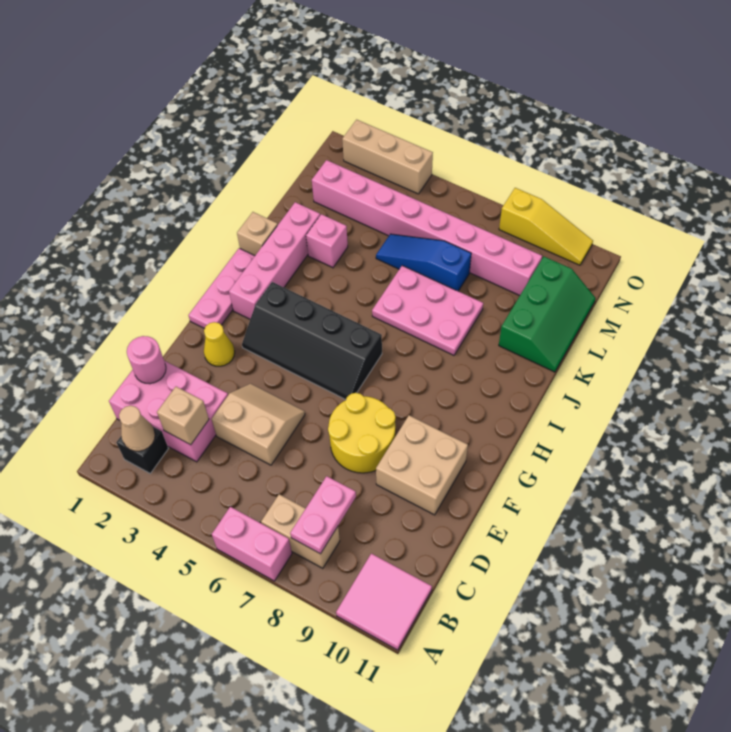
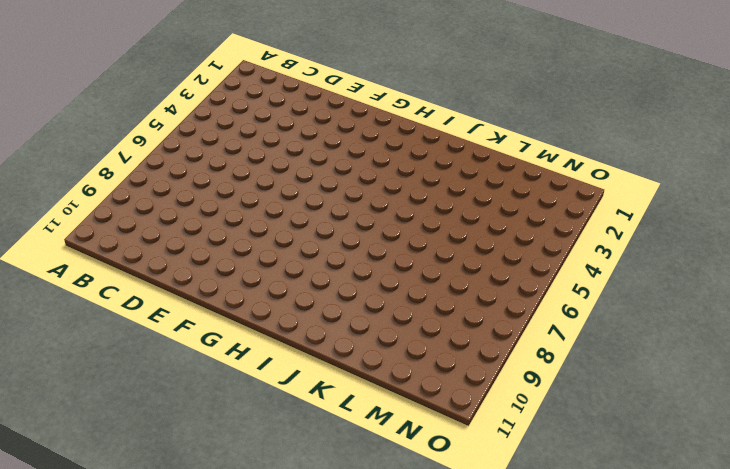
none -> pink 1x2 brick [212,507,292,581]
none -> pink 2x2 tile [336,554,432,650]
none -> black 1x1 brick [116,427,168,474]

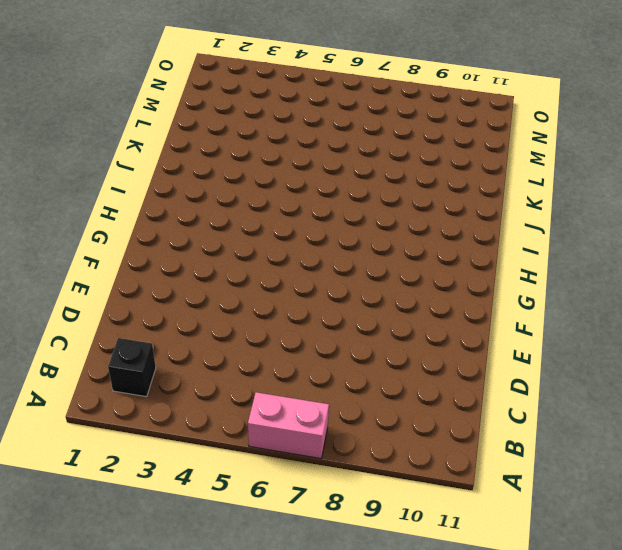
none -> pink 2x2 tile [336,554,432,650]
none -> tan 1x2 brick [261,494,340,568]
none -> pink 2x3 brick [109,361,228,462]

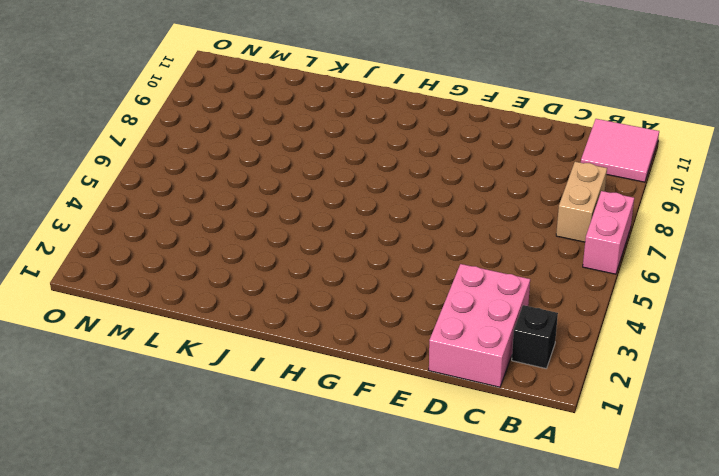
none -> tan 2x2 slope [212,384,305,465]
none -> yellow 2x2 round brick [328,393,396,473]
none -> tan 2x2 brick [376,415,468,515]

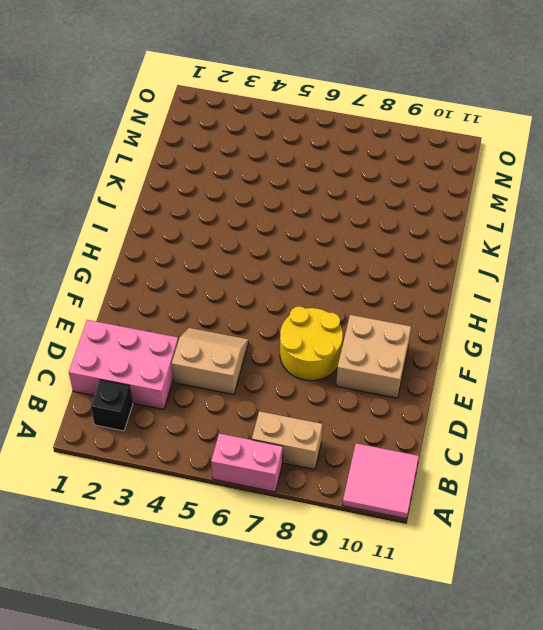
none -> yellow 1x1 cone [204,322,235,366]
none -> pink 1x3 plate [188,248,255,329]
none -> black 2x4 slope [242,282,382,400]

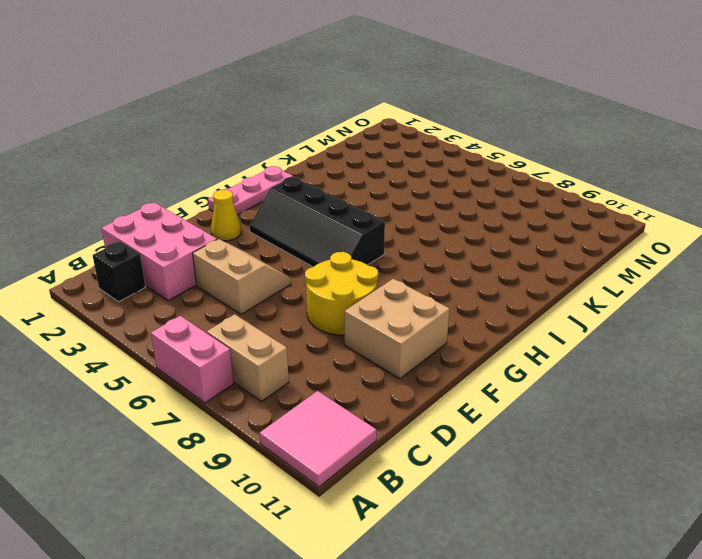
none -> pink 1x4 brick [229,202,320,319]
none -> tan 1x1 brick [237,212,278,255]
none -> pink 2x3 plate [372,266,483,355]

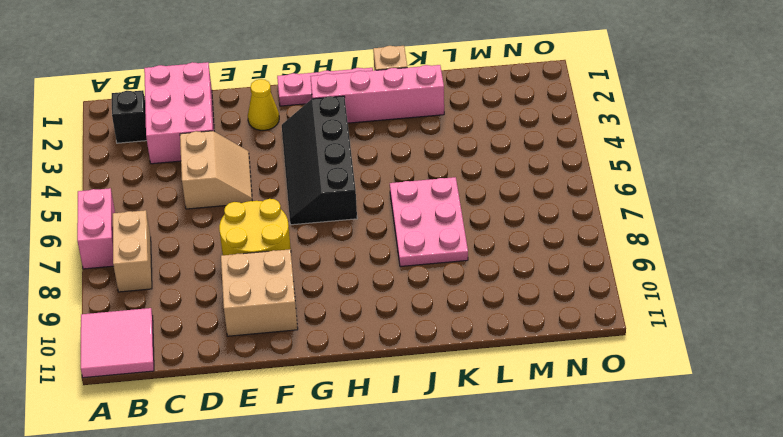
none -> pink 1x1 brick [306,214,348,268]
none -> green 2x3 slope [499,257,596,372]
none -> blue 1x3 slope [376,234,471,291]

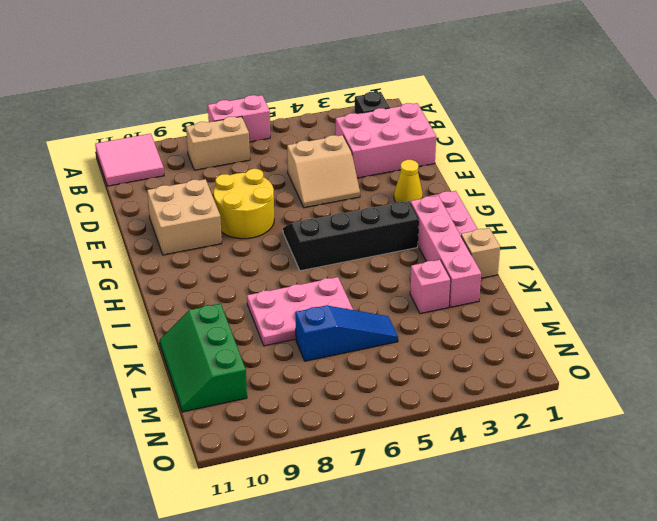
none -> pink 1x8 brick [312,160,542,295]
none -> tan 1x3 brick [342,120,433,194]
none -> yellow 1x3 slope [499,188,593,265]

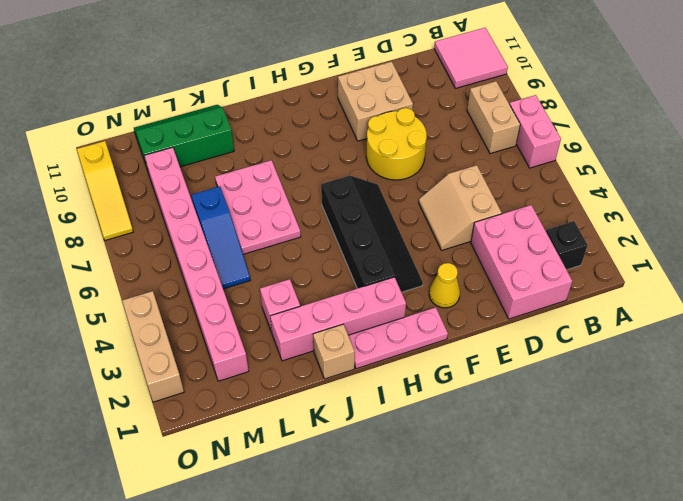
yellow 1x3 slope [77,141,133,240] -> yellow 1x3 slope turned to [499,188,593,265]
none -> tan 1x1 cone [119,406,155,451]
none -> pink 1x2 plate [290,476,356,554]
none -> tan 1x1 brick [157,387,209,445]

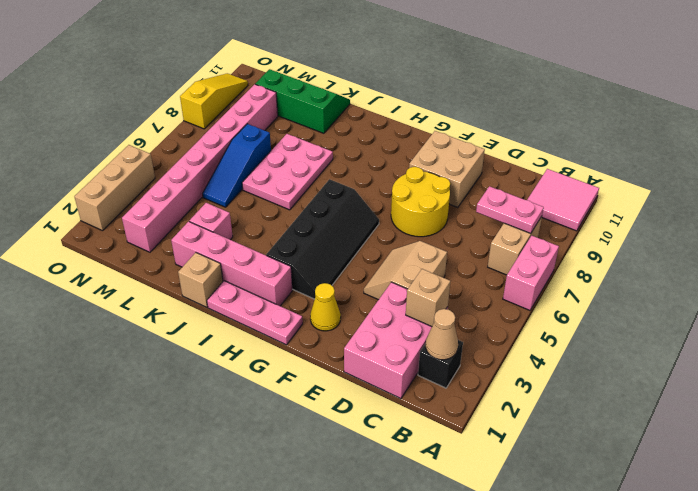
none -> pink 1x1 round brick [127,336,166,384]

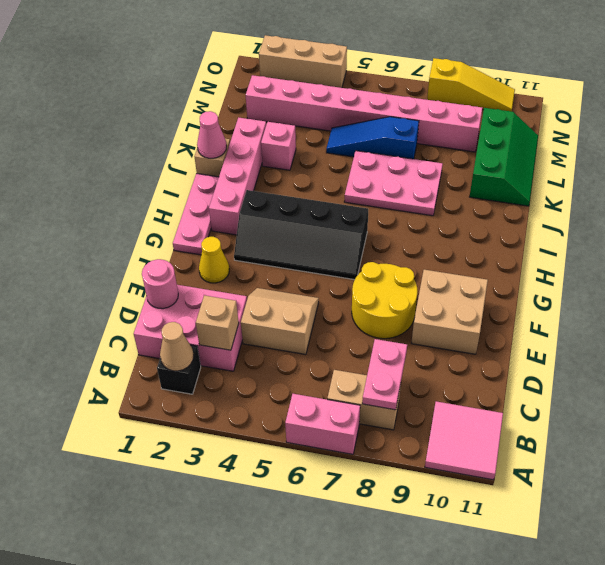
pink 1x1 cone [197,111,227,158] -> none

